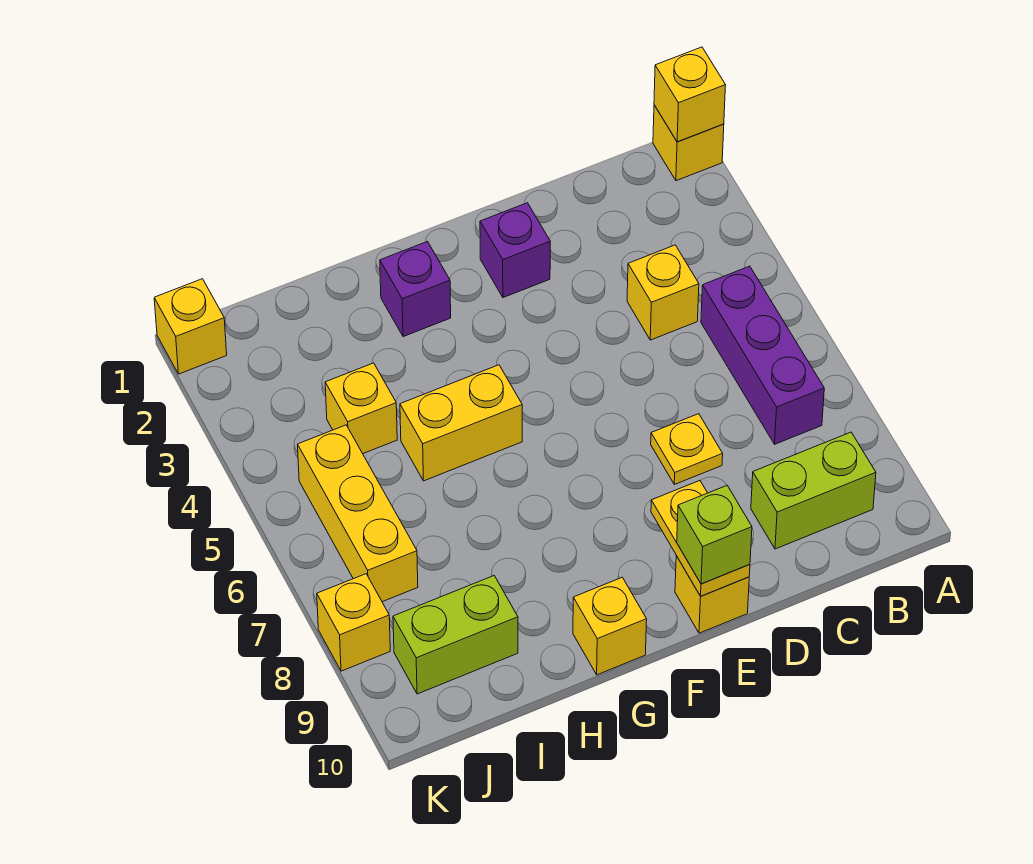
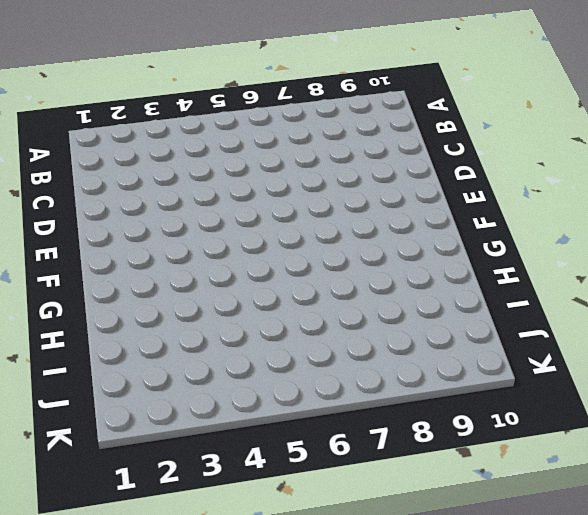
none -> yellow 1x1 brick [653,105,724,181]
none -> purple 1x3 brick [701,266,824,444]
none -> lime 1x2 brick [751,432,876,549]

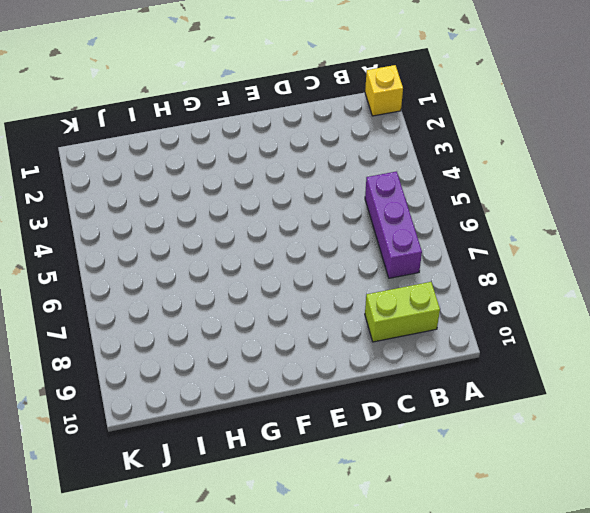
none -> yellow 1x1 brick [627,245,699,340]
none -> yellow 1x1 plate [651,414,723,484]
none -> purple 1x1 brick [480,203,550,298]

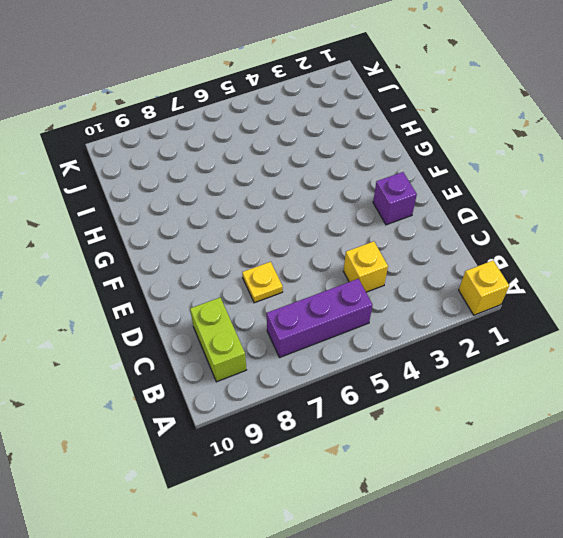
none -> yellow 1x1 brick [675,556,749,633]
none -> purple 1x1 brick [380,242,451,337]
none -> yellow 1x2 brick [400,365,522,481]

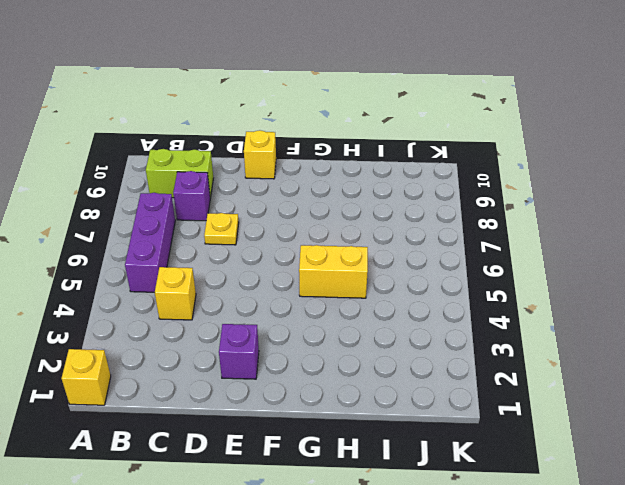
purple 1x1 brick [173,171,210,221] -> purple 1x1 brick moved to [380,242,451,337]
none -> yellow 1x1 brick [573,577,647,675]
none -> yellow 1x1 brick [325,363,397,454]
none -> lime 1x2 brick [393,576,518,694]

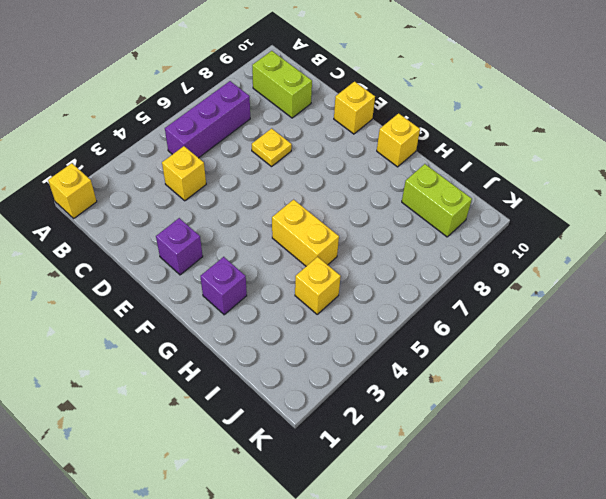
none -> yellow 1x3 brick [298,425,418,602]
none -> yellow 1x1 brick [154,279,227,374]
none -> yellow 1x1 brick [317,574,390,671]

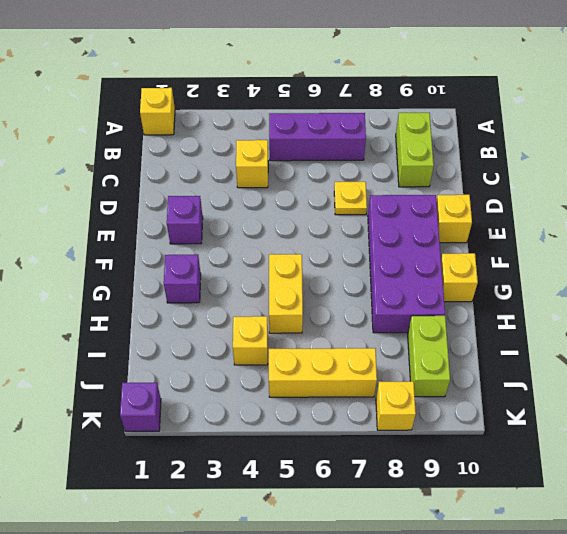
purple 2x4 brick [368,195,445,333] -> none
purple 1x1 brick [120,383,161,431] -> yellow 1x1 brick [154,279,227,374]
none -> yellow 1x1 brick [654,47,726,142]
none -> yellow 1x2 plate [651,481,750,596]
none -> lime 1x1 brick [677,486,752,584]

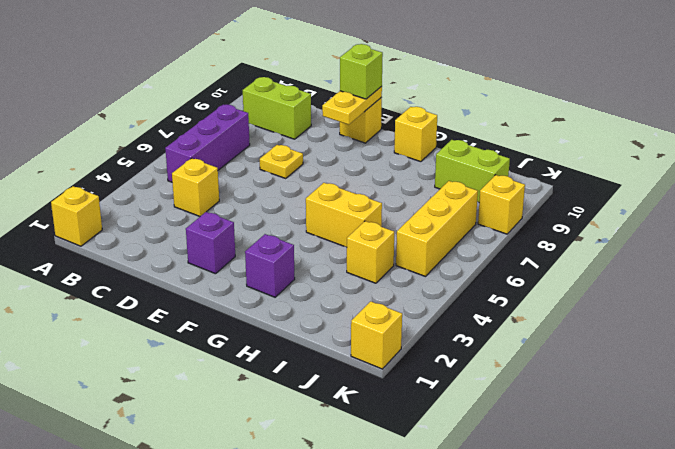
none -> yellow 1x1 brick [654,47,726,142]

